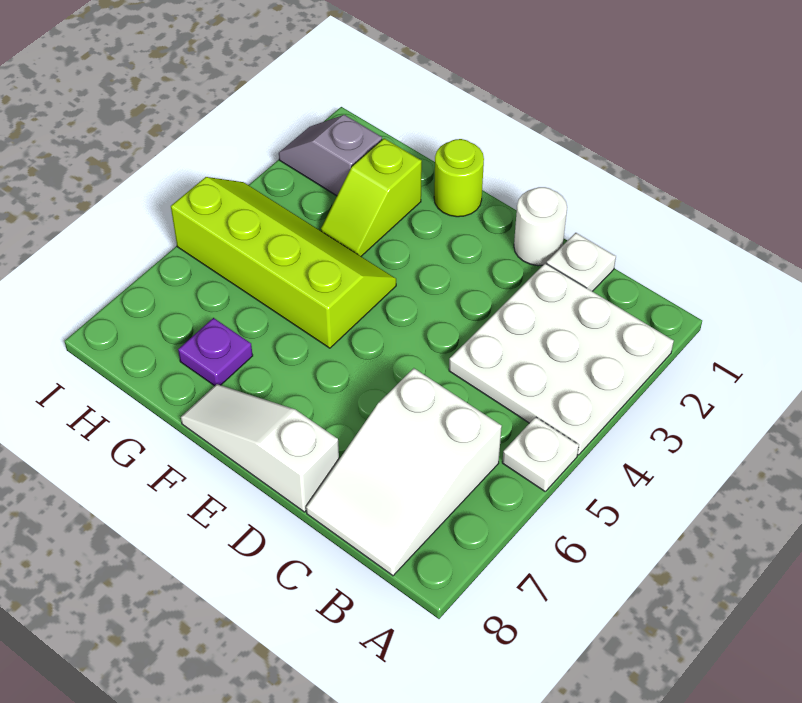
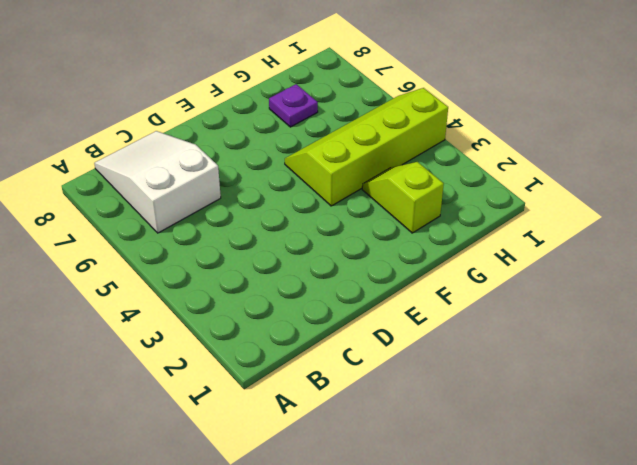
lime 2x4 slope [285,88,448,206] -> lime 2x4 slope turned to [171,177,396,348]
none -> white 3x3 plate [449,263,674,455]
none -> white 1x1 plate [502,417,579,491]

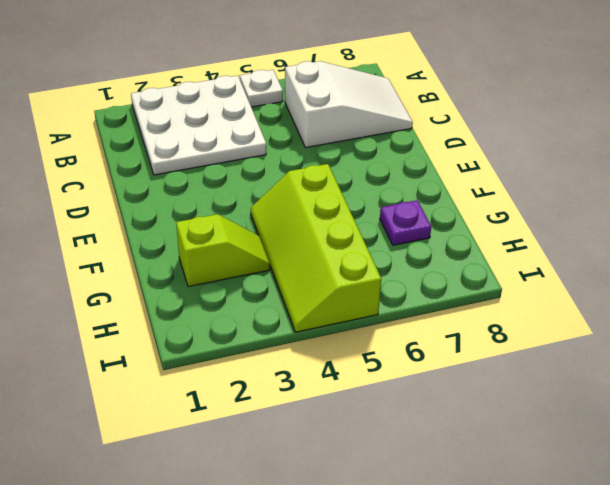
none -> white 1x1 plate [546,233,616,291]
none -> white 1x1 round brick [514,187,567,266]

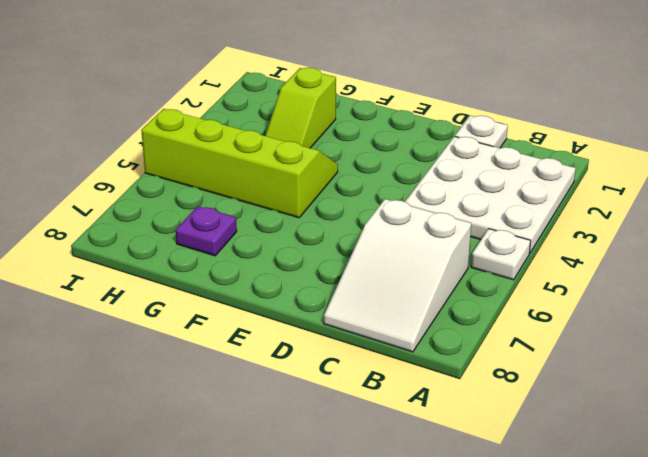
none -> white 1x1 round brick [514,187,567,266]
none -> white 1x3 slope [181,384,339,512]

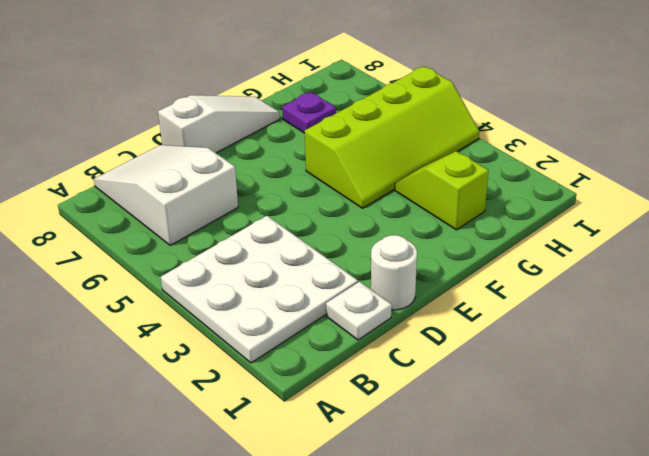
none -> white 1x1 plate [502,417,579,491]
none -> lime 1x1 round brick [434,139,484,217]

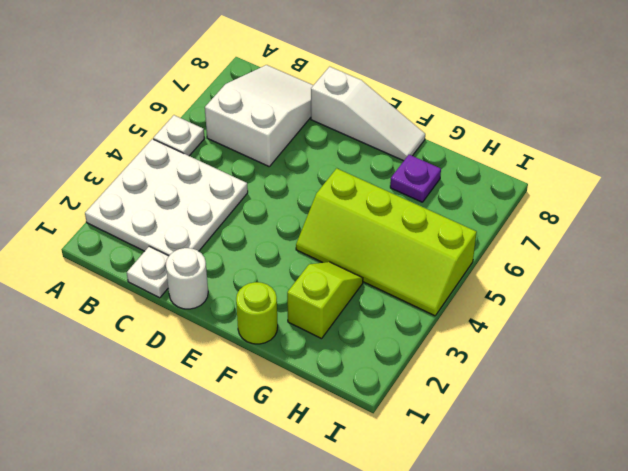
none -> grey 1x2 slope [279,115,382,196]

